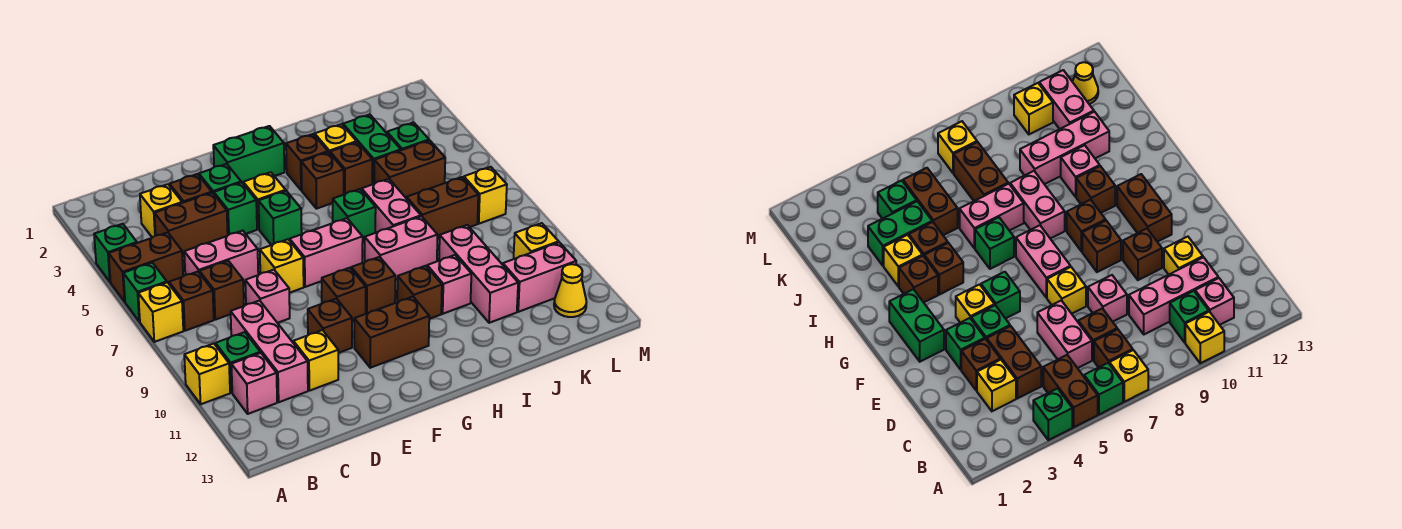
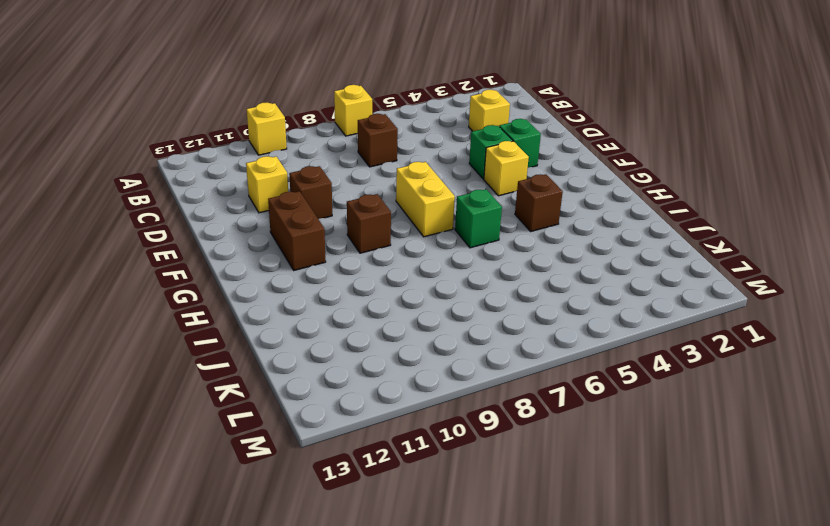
yellow 1x2 brick [396,162,455,237] -> pink 1x2 brick [290,218,363,287]
none -> green 1x1 brick [94,224,137,282]
none -> brown 1x2 brick [109,232,183,302]
none -> green 1x1 brick [123,263,167,322]
none -> brown 1x1 brick [169,272,214,331]

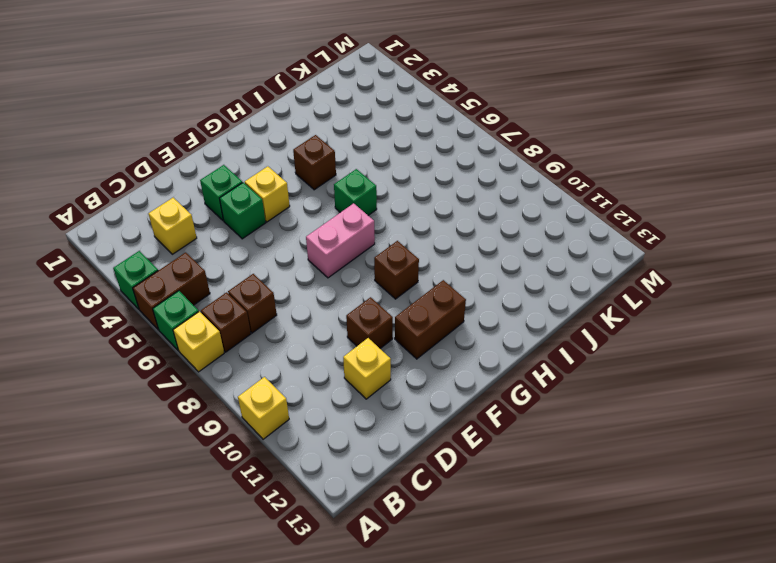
none -> green 1x1 brick [215,332,260,393]
none -> pink 1x1 brick [231,353,277,414]
none -> brown 1x2 brick [154,193,228,256]
none -> pink 1x2 brick [184,231,258,284]

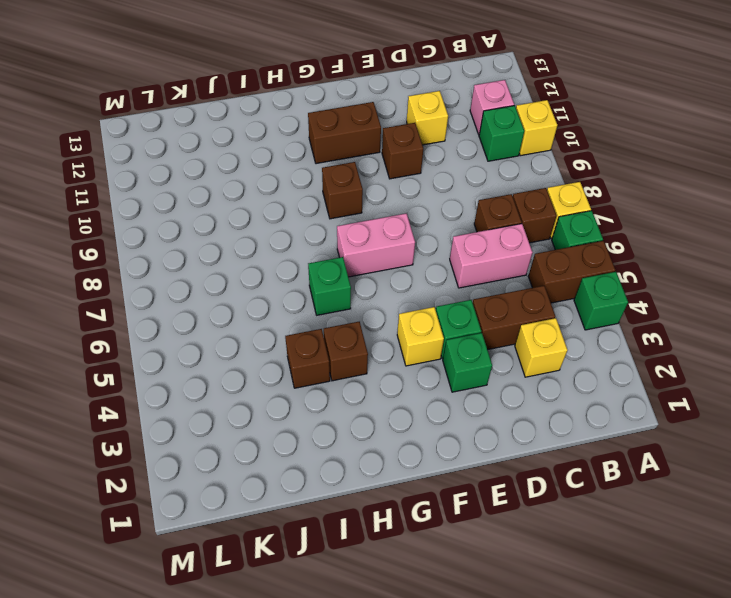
none -> pink 1x3 brick [231,301,308,402]
none -> brown 1x1 brick [170,174,212,203]
none -> pink 1x1 brick [245,270,290,323]
none -> yellow 1x1 brick [260,239,304,293]

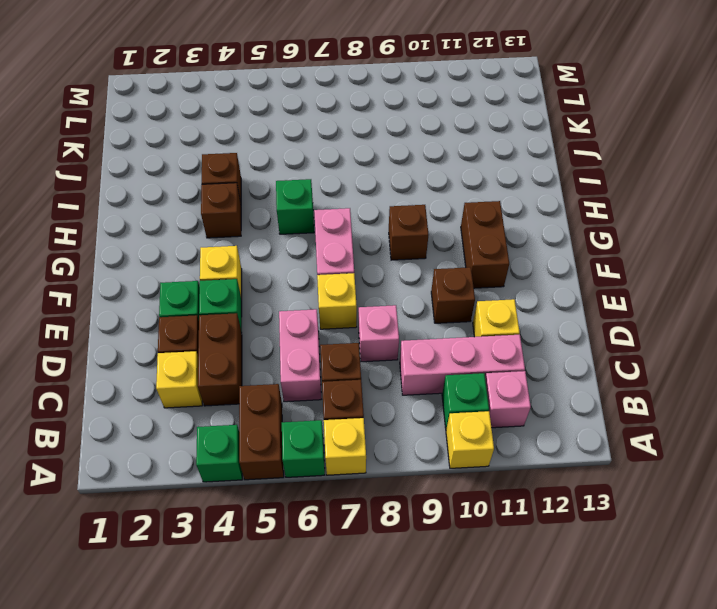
none -> green 1x2 brick [213,126,284,183]
none -> green 1x1 brick [259,191,302,245]
none -> brown 1x1 brick [322,268,366,321]
none -> brown 1x1 brick [286,134,328,190]

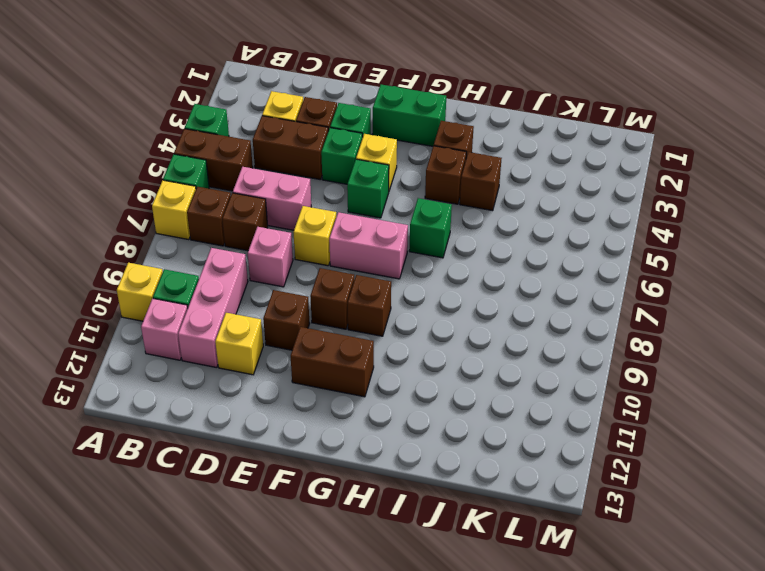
none -> pink 1x2 brick [365,216,438,280]
none -> brown 1x1 brick [397,266,442,319]
none -> yellow 1x1 brick [315,124,357,153]
none -> pink 1x2 brick [362,179,421,233]

